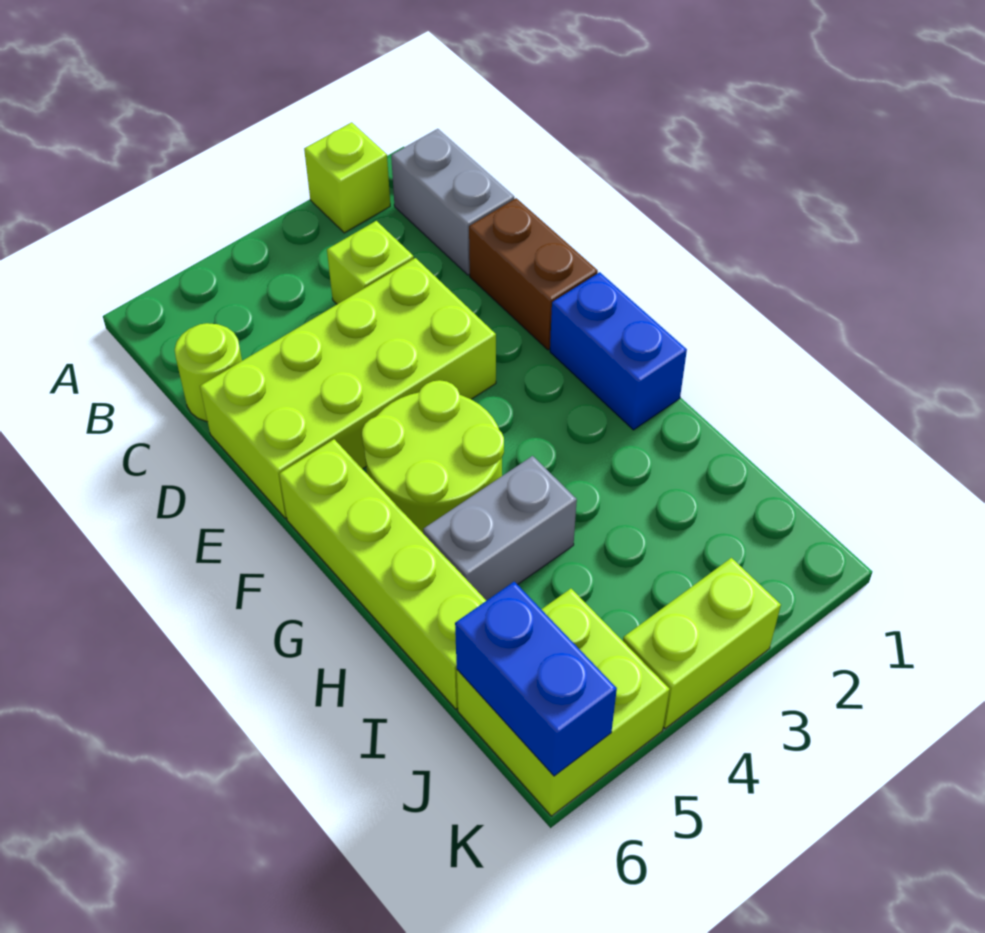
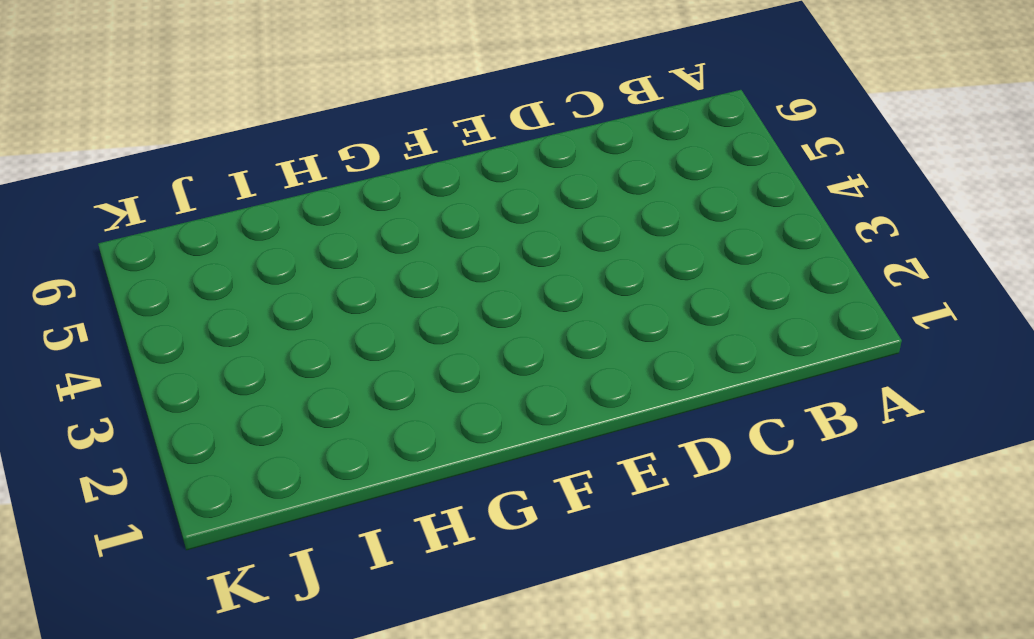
none -> lime 1x1 brick [304,122,390,233]
none -> grey 1x2 brick [391,129,514,275]
none -> lime 1x1 brick [327,221,414,304]

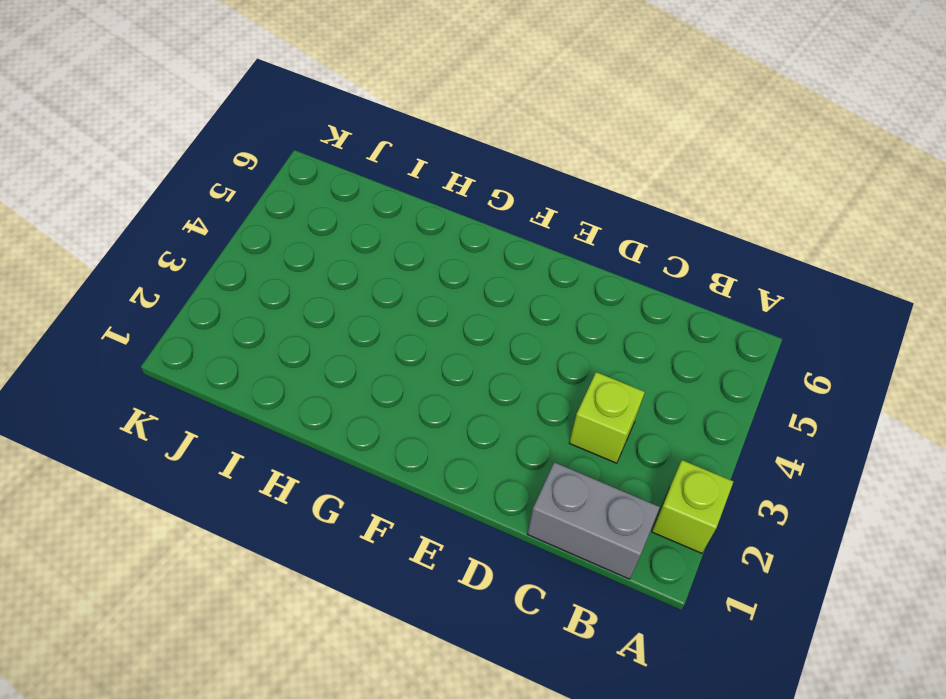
none -> lime 1x1 round brick [175,323,242,422]
none -> brown 1x2 brick [469,198,598,350]
none -> lime 2x4 brick [200,258,496,518]

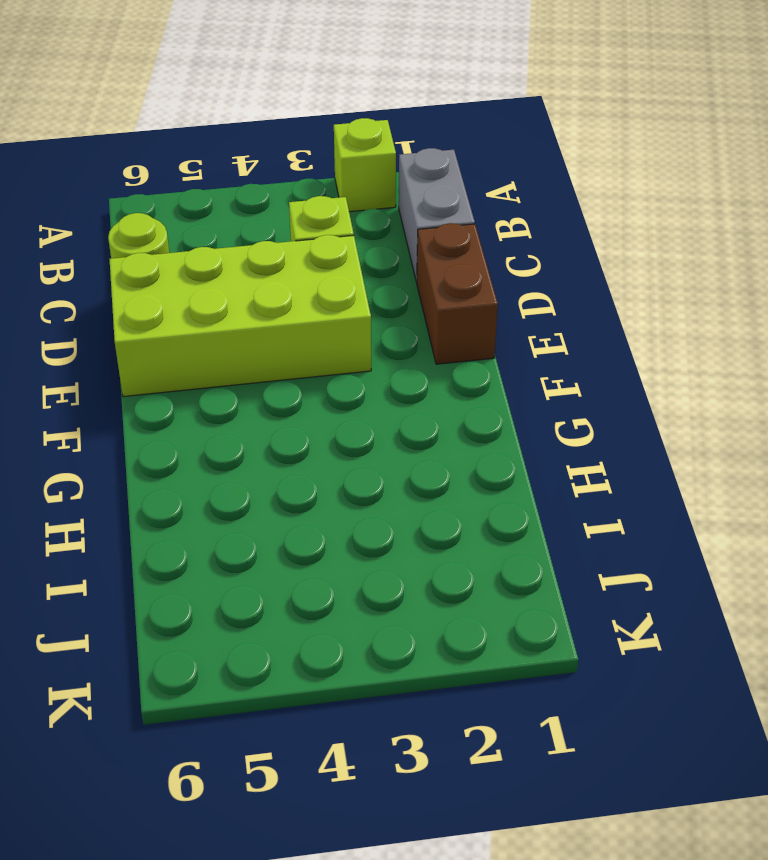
none -> blue 1x2 brick [550,272,687,430]
none -> lime 2x2 round brick [362,380,504,533]
none -> lime 1x4 brick [279,439,486,709]

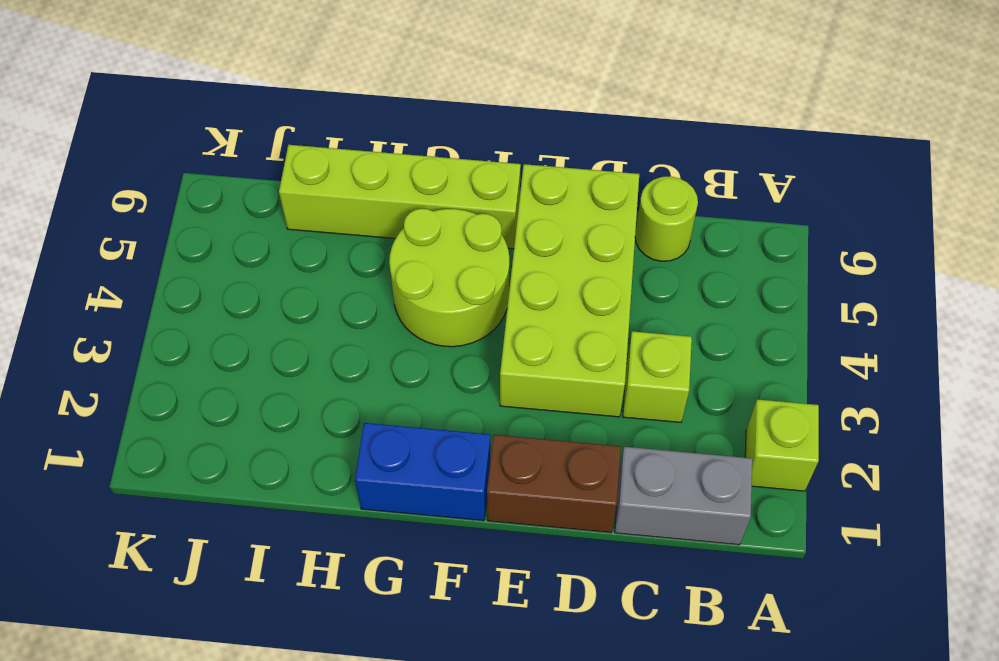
none -> grey 1x2 brick [423,456,577,601]
none -> lime 2x2 brick [457,589,670,816]
none -> lime 1x2 brick [623,558,781,729]

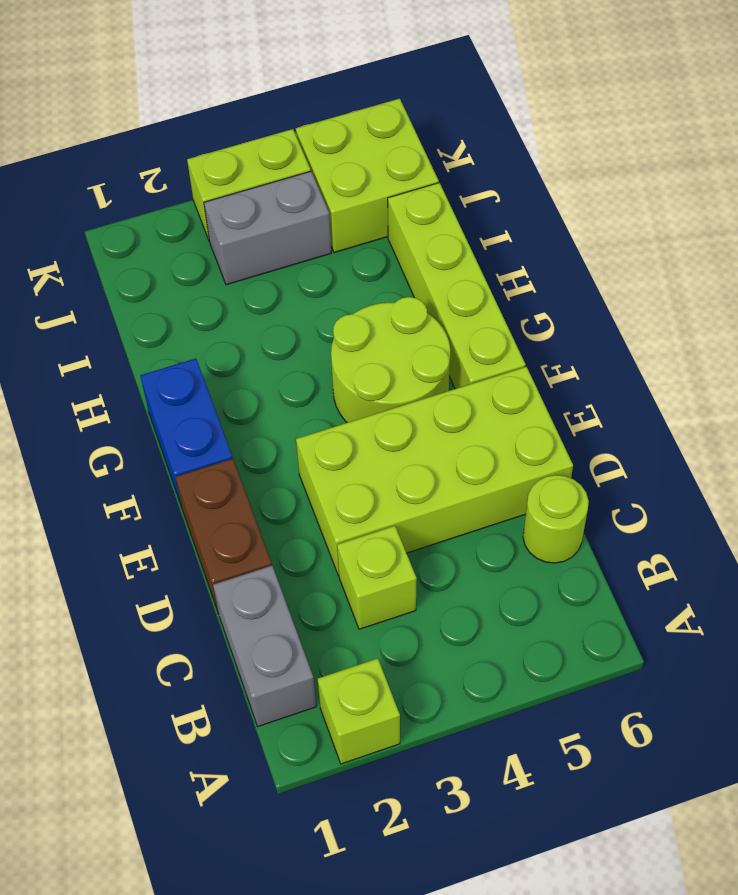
grey 1x2 brick [204,171,331,285] -> grey 1x2 brick moved to [423,456,577,601]
none -> blue 1x2 brick [455,582,617,776]

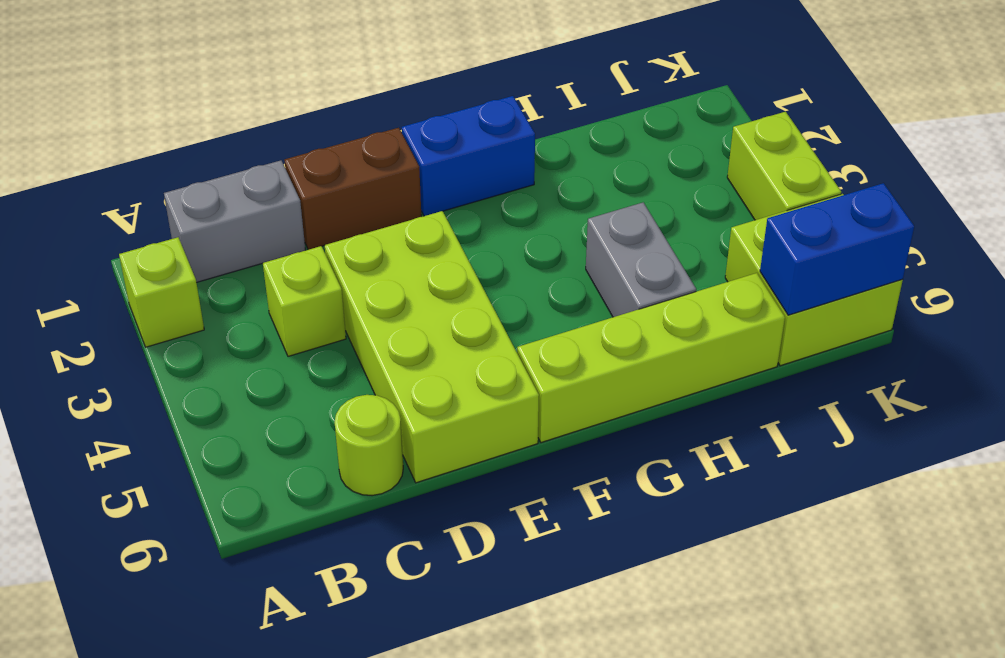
none -> lime 2x2 round brick [362,380,504,533]

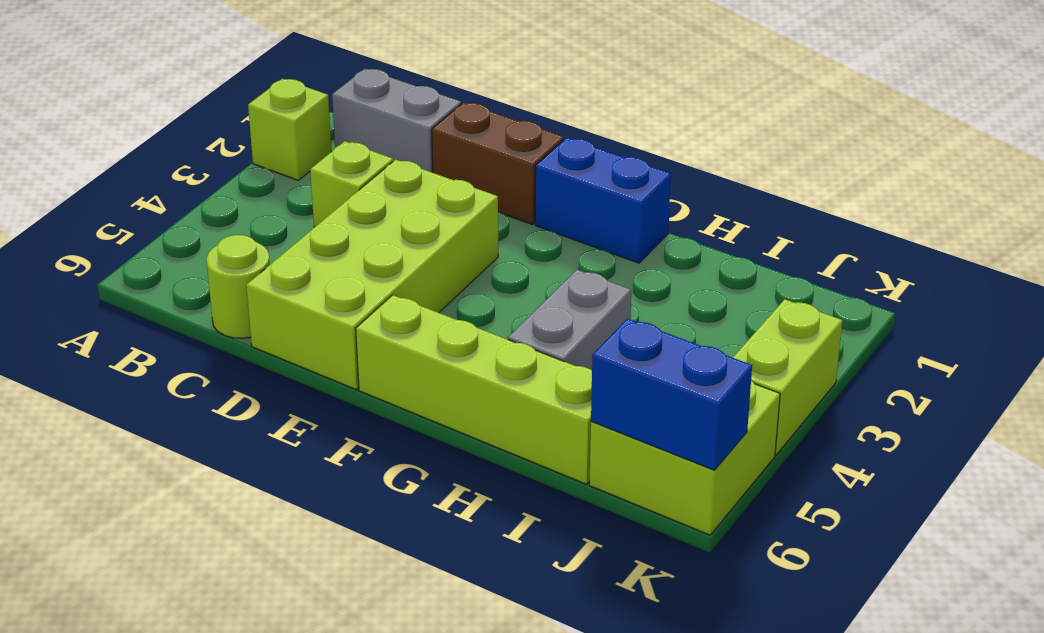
none -> lime 2x2 round brick [362,380,504,533]

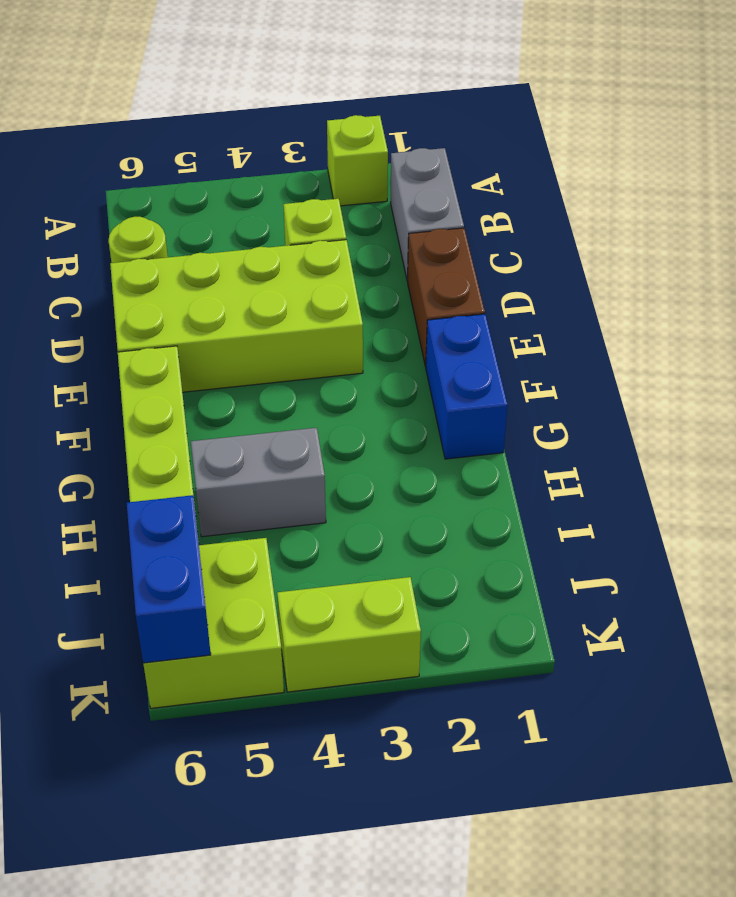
none -> lime 2x2 round brick [362,380,504,533]

